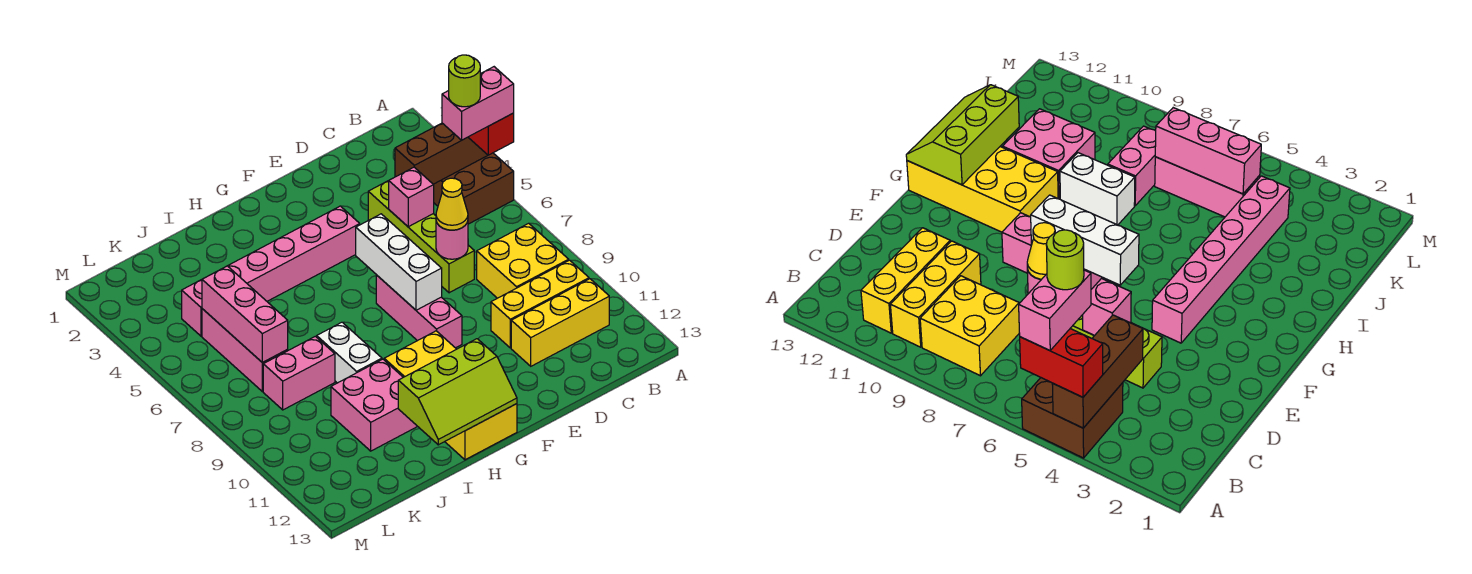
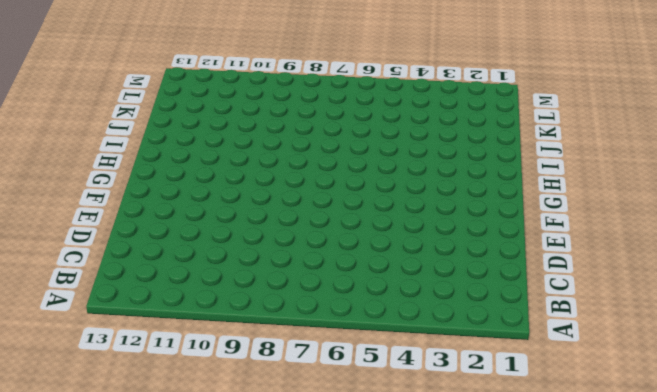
none -> brown 2x2 brick [433,153,514,224]
none -> yellow 2x2 brick [477,223,569,298]
none -> yellow 1x3 brick [491,260,589,348]

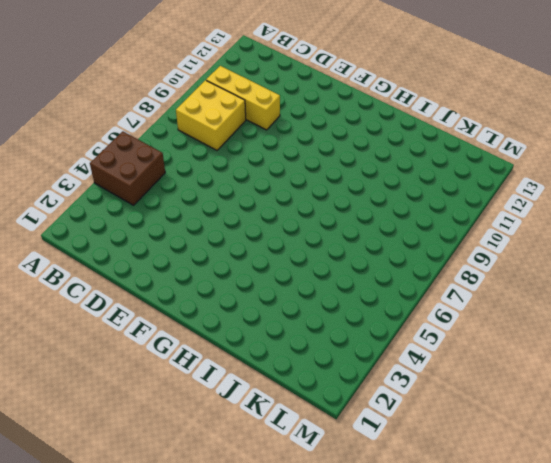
none -> yellow 1x3 brick [511,279,609,366]
none -> lime 1x4 brick [368,181,474,293]
none -> pink 1x6 brick [182,206,360,336]

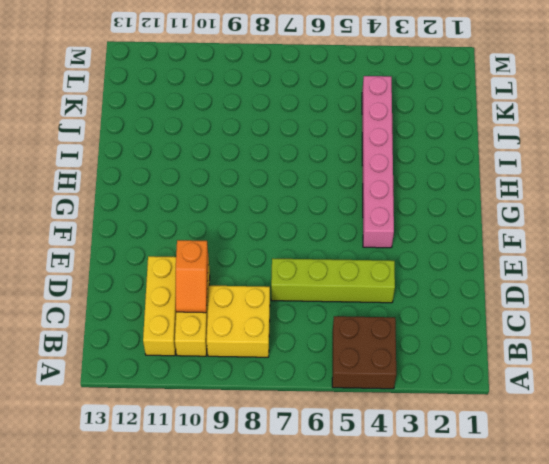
orange 1x2 slope [176,240,208,313] -> none
none -> pink 1x3 brick [376,275,462,348]
none -> yellow 2x4 brick [384,331,517,460]
none -> white 1x2 brick [317,322,382,383]

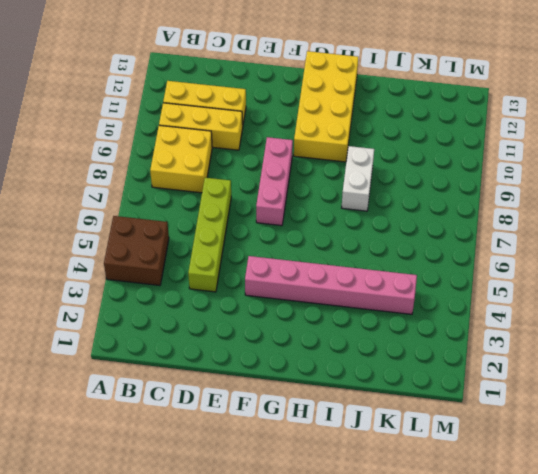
none -> pink 2x2 brick [331,359,418,451]
none -> pink 1x2 brick [263,336,335,410]
none -> pink 1x3 brick [202,309,288,391]

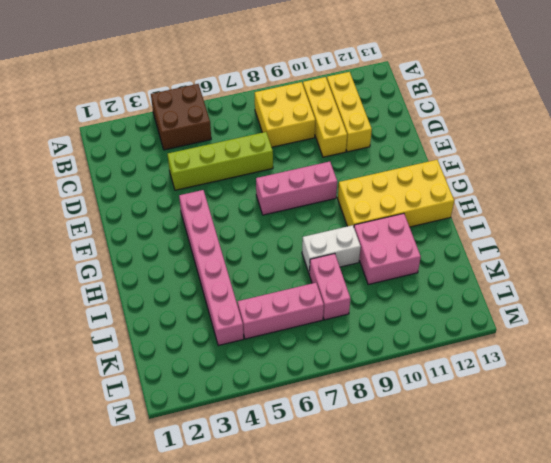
none -> brown 1x3 brick [395,123,488,184]
none -> pink 1x1 brick [389,167,434,227]
none -> pink 1x1 round brick [436,221,468,259]

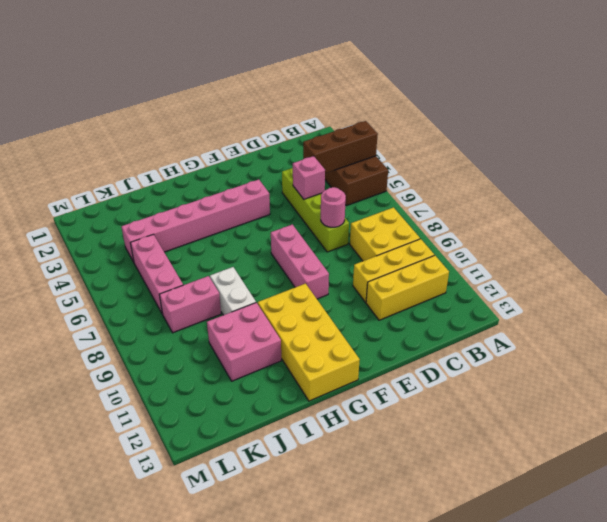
none -> white 1x3 brick [356,214,442,310]
none -> lime 2x3 slope [398,339,517,445]
none -> pink 1x3 brick [202,266,288,363]

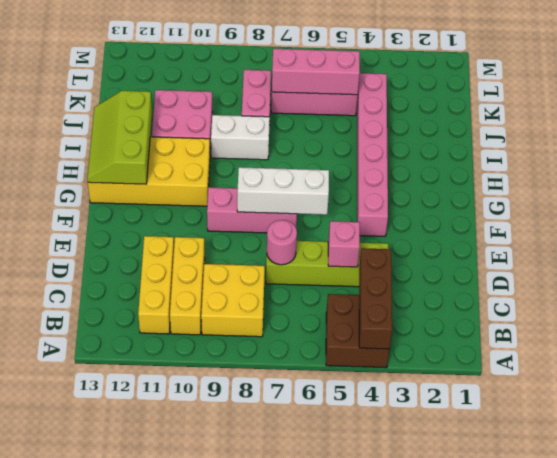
none -> red 1x2 brick [468,113,514,155]
none -> yellow 1x1 cone [436,178,468,230]
none -> pink 1x2 brick [442,67,514,140]

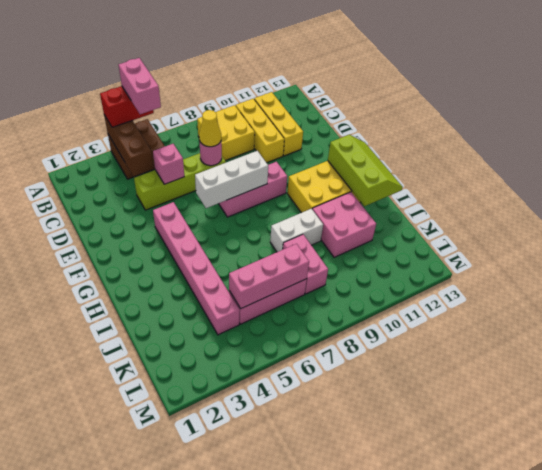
none -> lime 1x1 round brick [448,55,480,107]

